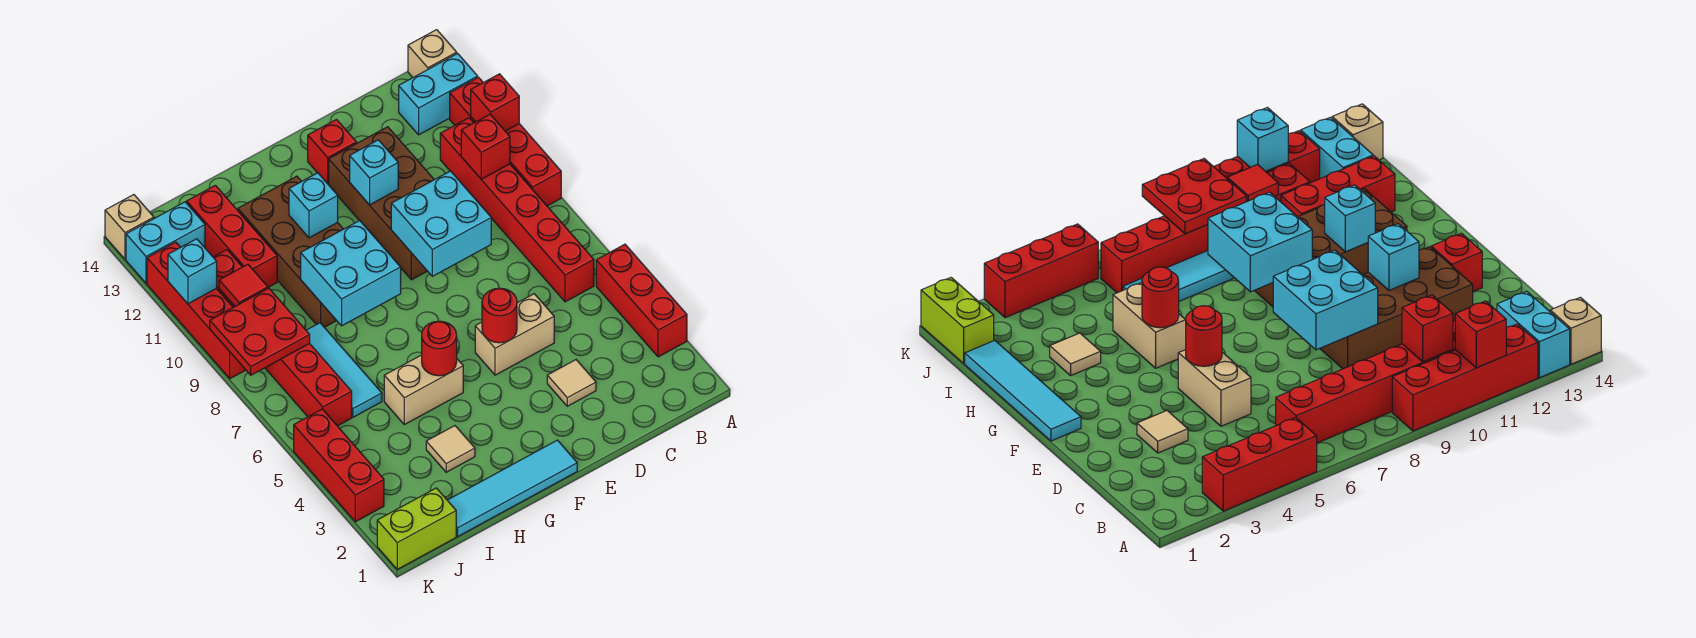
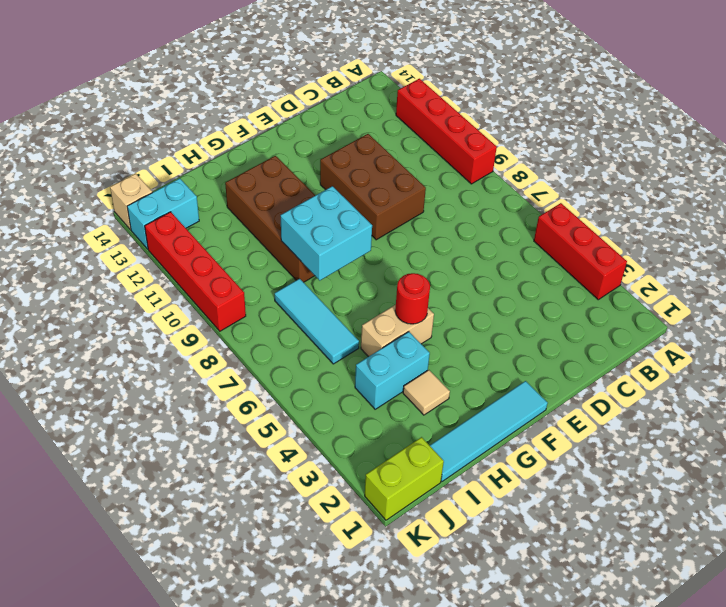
brown 2x3 brick [320,134,426,240] -> brown 2x4 brick [328,127,434,280]
cyan 1x2 brick [355,332,430,409] -> cyan 1x2 brick moved to [399,53,478,135]
none -> tan 1x1 brick [408,30,457,77]
none -> red 1x6 brick [440,118,594,302]
none -> tan 1x1 tile [547,360,596,406]
none -> tan 1x2 brick [475,294,554,375]

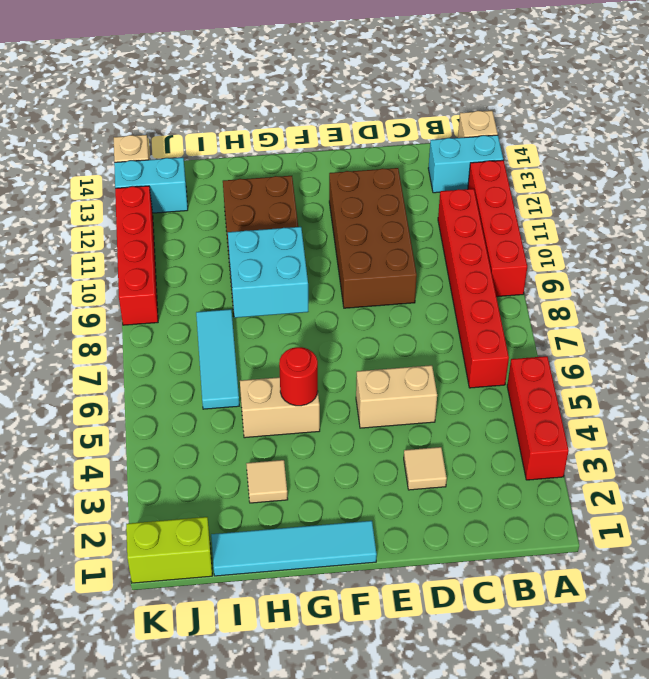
none -> red 1x1 brick [308,119,357,184]
none -> red 1x3 brick [187,185,277,287]
none -> red 1x6 brick [213,250,352,426]
none -> red 1x3 brick [294,409,384,522]

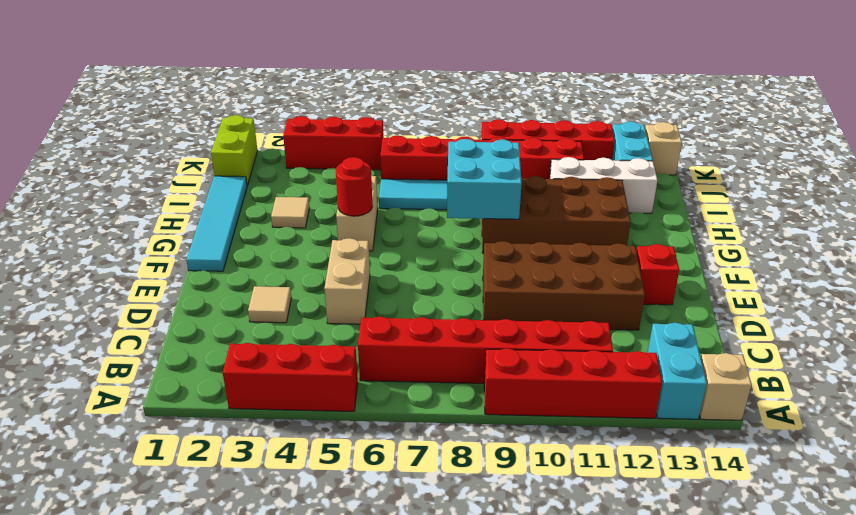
white 1x3 brick [550,157,657,213] -> red 1x3 brick [187,185,277,287]
none -> red 1x1 brick [471,74,519,131]
none -> red 1x1 brick [461,114,510,179]
none -> cyan 2x2 brick [391,171,491,276]
none -> red 1x1 round brick [482,288,517,343]

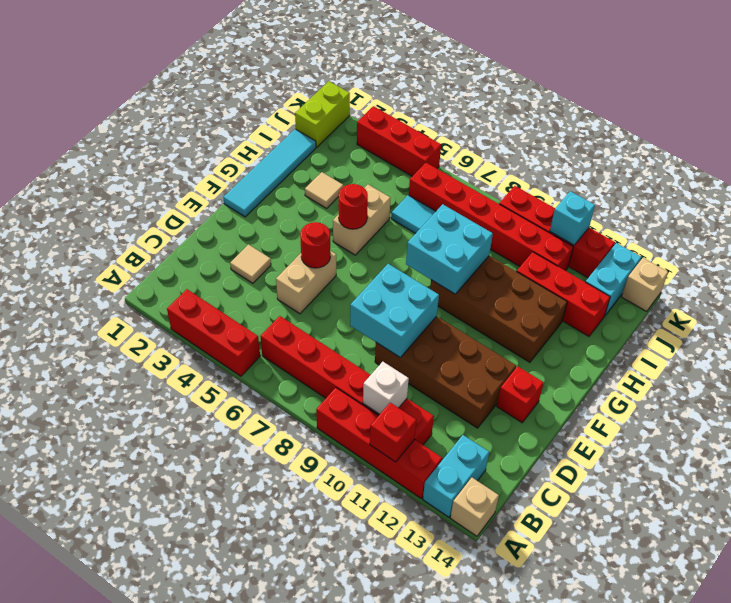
white 1x1 brick [363,362,409,414] -> red 1x1 brick [461,114,510,179]
none -> cyan 1x1 brick [350,140,398,205]
none -> cyan 1x1 brick [289,173,338,238]
none -> red 2x2 plate [210,288,310,375]
none -> red 1x1 tile [219,264,268,306]

